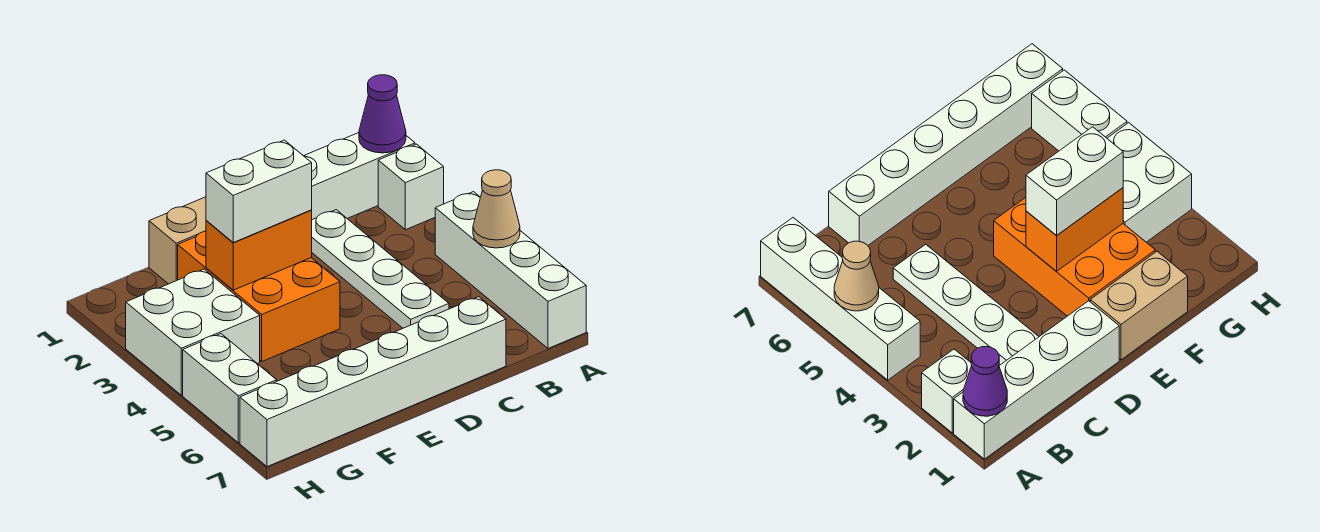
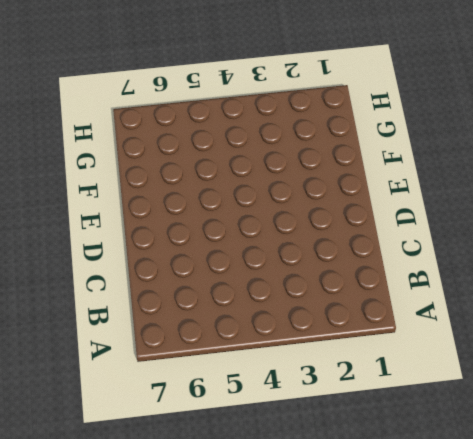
none -> white 1x4 brick [304,133,415,220]
none -> white 1x1 brick [378,144,444,230]
none -> white 1x4 brick [435,192,586,348]

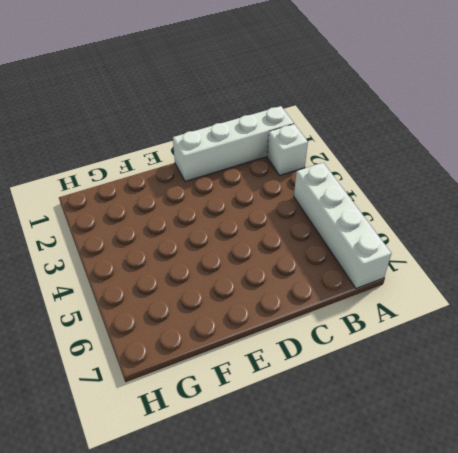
none -> white 1x4 plate [312,210,449,328]
none -> white 1x6 brick [240,297,506,467]
none -> tan 1x2 brick [149,197,206,284]

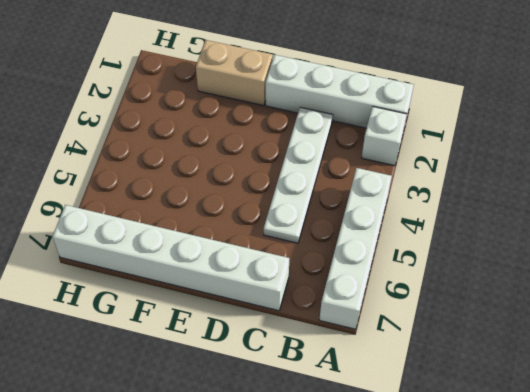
none -> orange 2x3 brick [178,231,340,361]
none -> white 2x2 brick [126,269,260,395]
none -> white 1x2 brick [183,334,277,443]

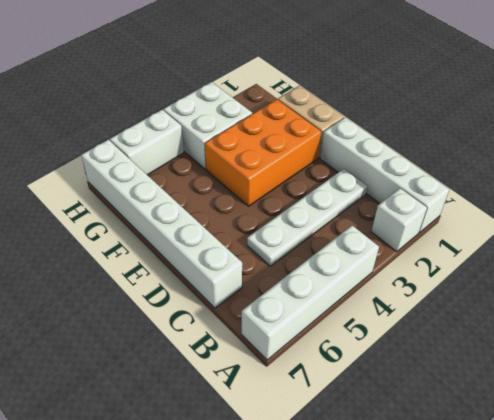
none -> purple 1x1 cone [359,75,406,153]
none -> tan 1x1 cone [473,170,520,248]
none -> orange 1x2 brick [206,210,312,290]

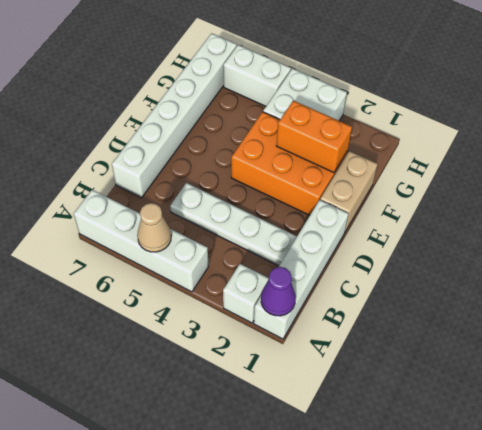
orange 1x2 brick [276,101,352,173] -> orange 1x2 brick turned to [206,210,312,290]
none -> white 1x2 brick [206,140,312,242]

